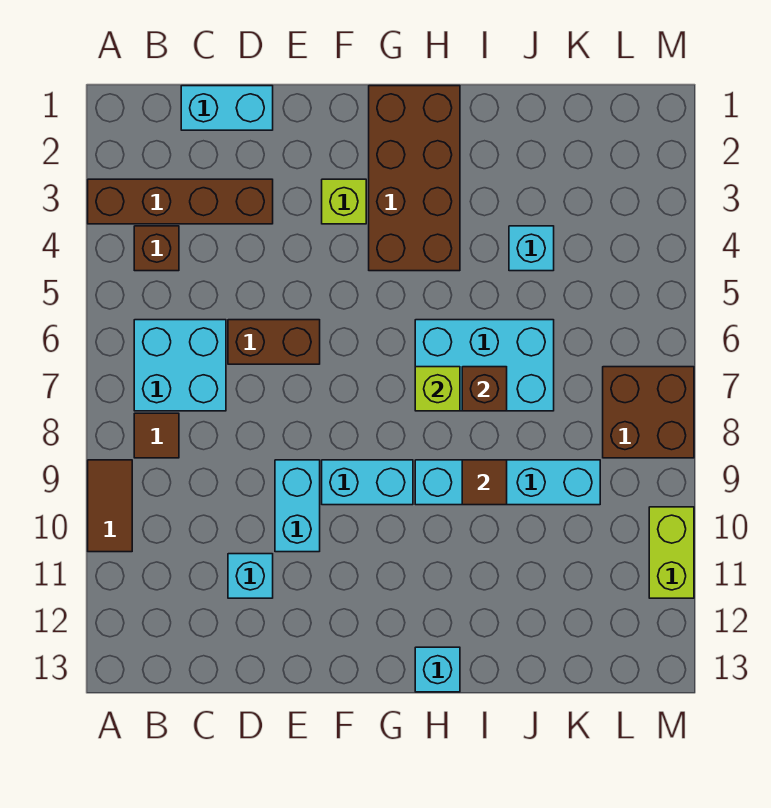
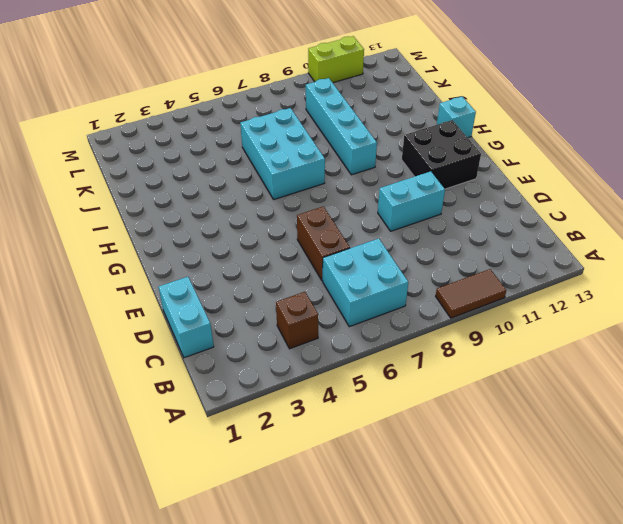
black 2x2 brick [402,120,481,189] -> none
none -> brown 1x4 brick [88,179,273,224]
none -> brown 1x1 tile [134,413,179,458]
none -> cyan 1x1 brick [228,554,273,598]

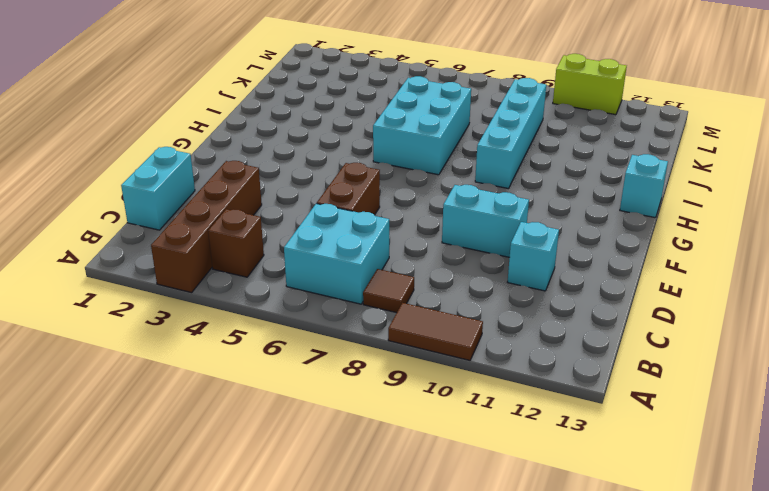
none -> lime 1x1 brick [322,179,366,224]
none -> cyan 1x2 brick [322,460,413,505]
none -> brown 2x4 brick [369,86,460,271]

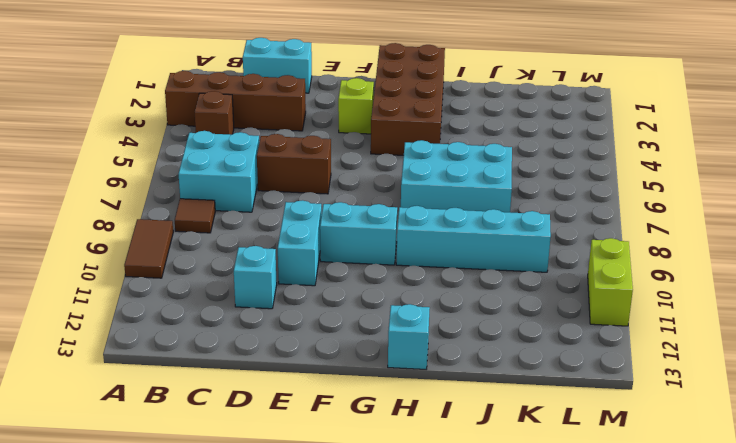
none -> cyan 1x1 brick [509,226,554,271]
none -> brown 2x2 brick [603,367,694,458]
none -> lime 1x1 brick [415,367,460,411]

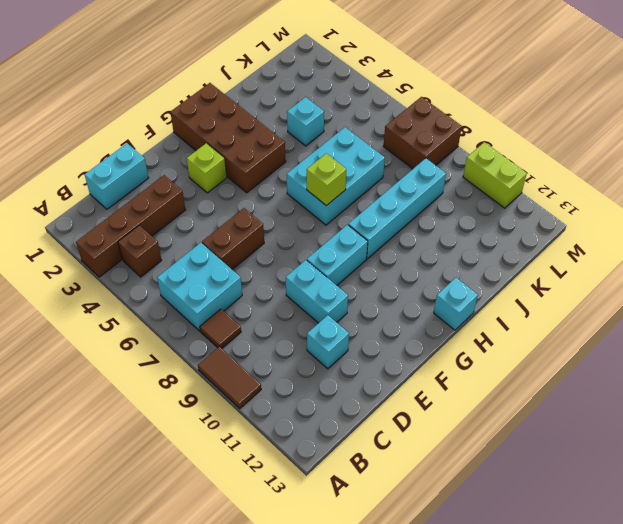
none -> brown 1x1 brick [462,367,507,411]
none -> brown 1x1 tile [462,460,507,505]

